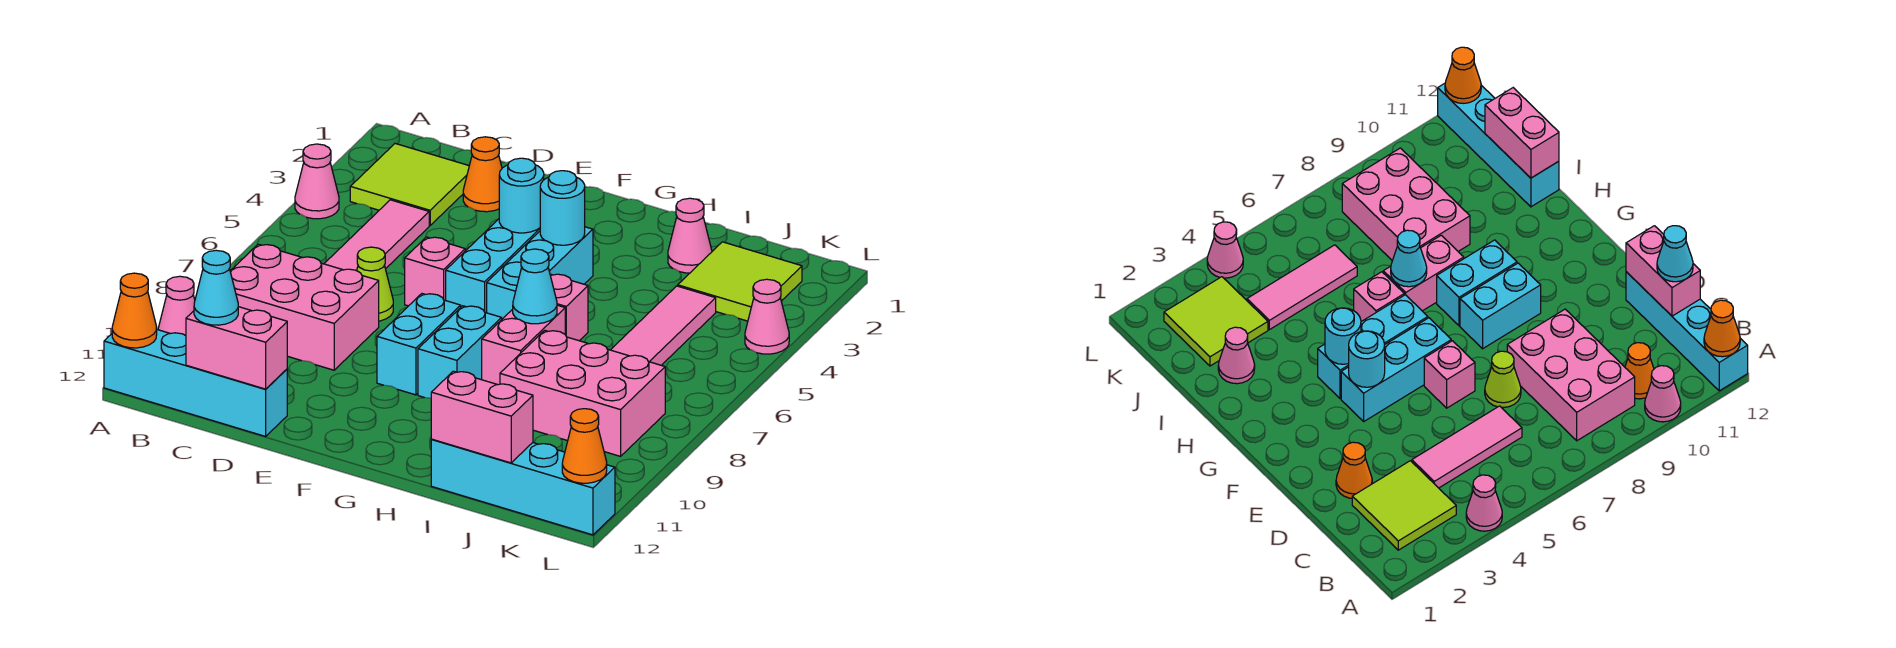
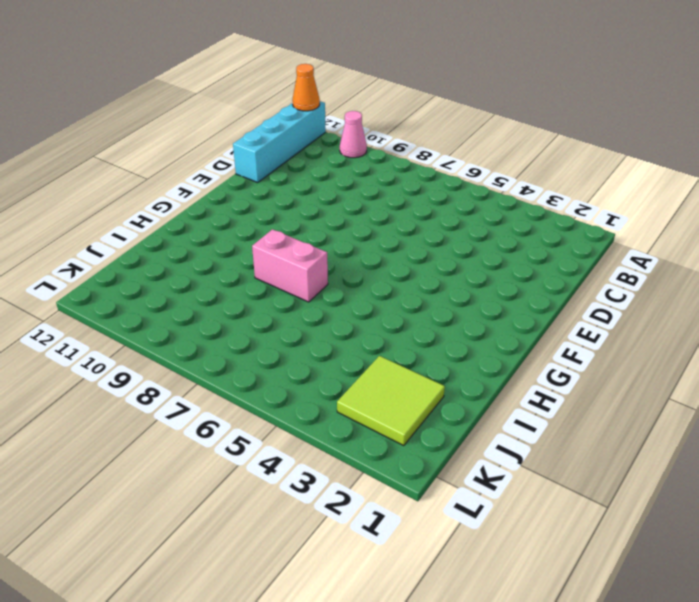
none -> pink 1x1 cone [295,144,339,219]
none -> lime 2x2 tile [350,144,469,226]
none -> pink 2x3 brick [230,244,379,370]
none -> orange 1x1 cone [1625,343,1654,399]

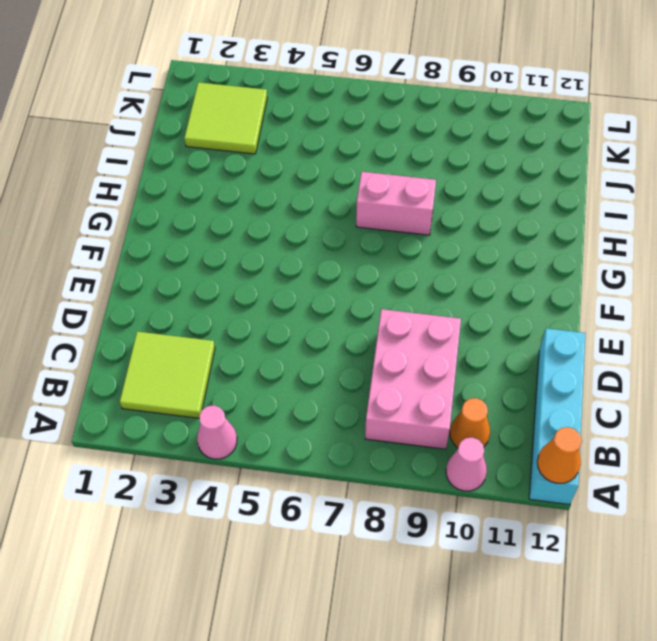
none -> pink 1x3 tile [324,200,429,271]
none -> orange 1x1 cone [463,137,502,212]
none -> lime 1x1 cone [357,247,393,321]
none -> pink 1x1 brick [405,237,465,306]

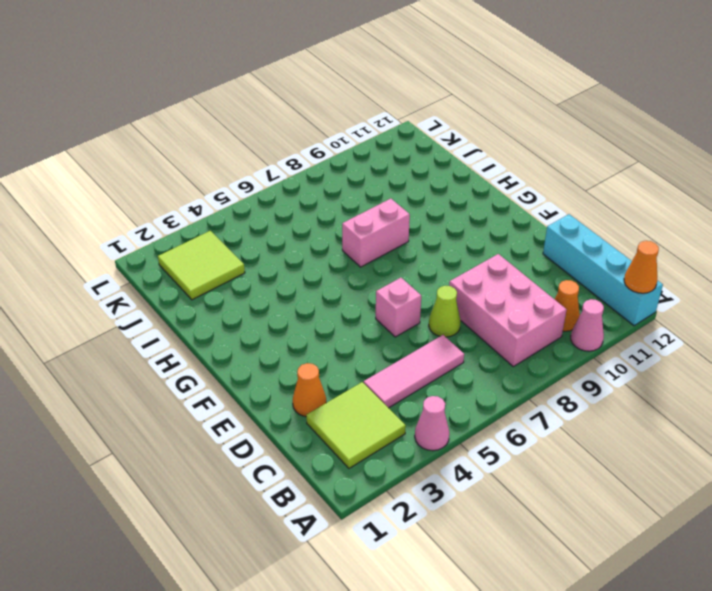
none -> cyan 1x3 brick [446,219,540,313]
none -> cyan 1x2 brick [377,294,461,395]
none -> cyan 1x3 brick [487,227,593,319]
none -> cyan 1x2 brick [418,306,502,398]

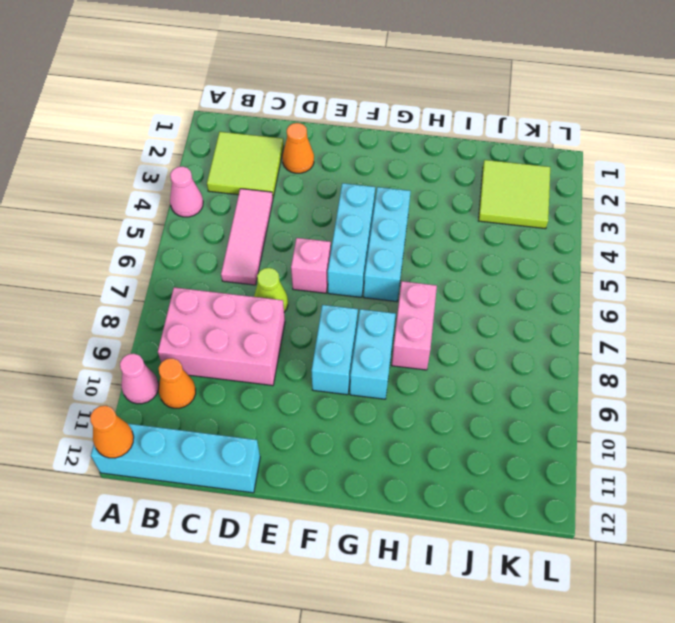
none -> pink 1x1 brick [550,274,588,341]
none -> pink 1x1 cone [668,198,712,273]
none -> pink 2x3 brick [500,330,665,456]
none -> cyan 1x4 brick [431,439,615,535]

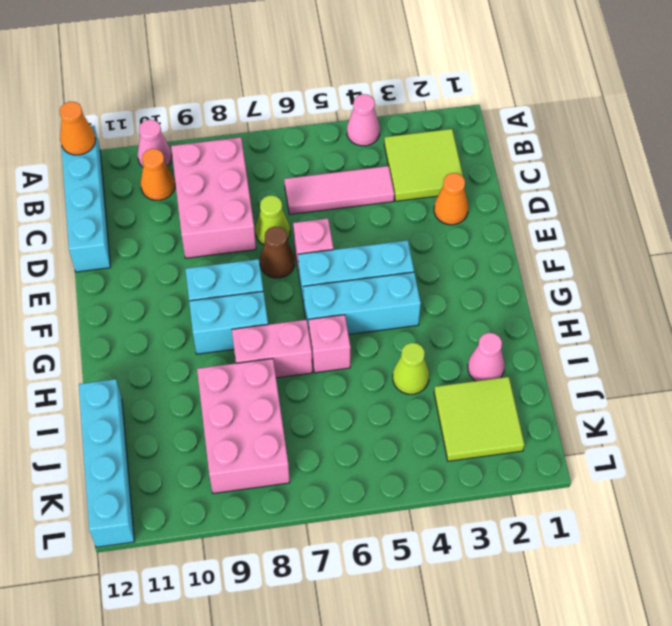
brown 1x1 cone [260,226,295,278] -> none
lime 1x1 cone [393,343,429,394] -> none
none -> pink 1x3 tile [611,286,716,365]
none -> pink 1x1 cone [745,279,789,354]
none -> pink 1x2 brick [186,307,287,389]
none -> cyan 1x1 round brick [499,158,544,233]

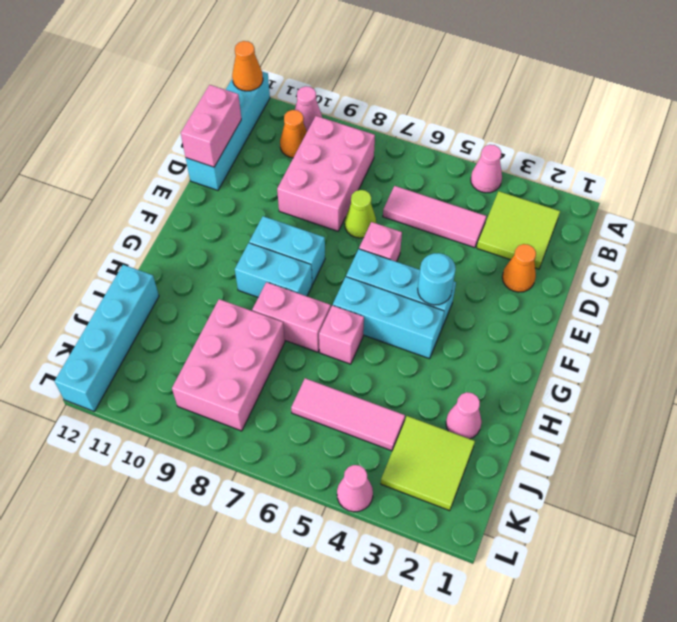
none -> cyan 1x1 round brick [540,171,585,245]
none -> cyan 1x1 cone [513,249,557,324]
none -> pink 1x2 brick [431,371,533,463]
none -> orange 1x1 cone [562,409,607,483]

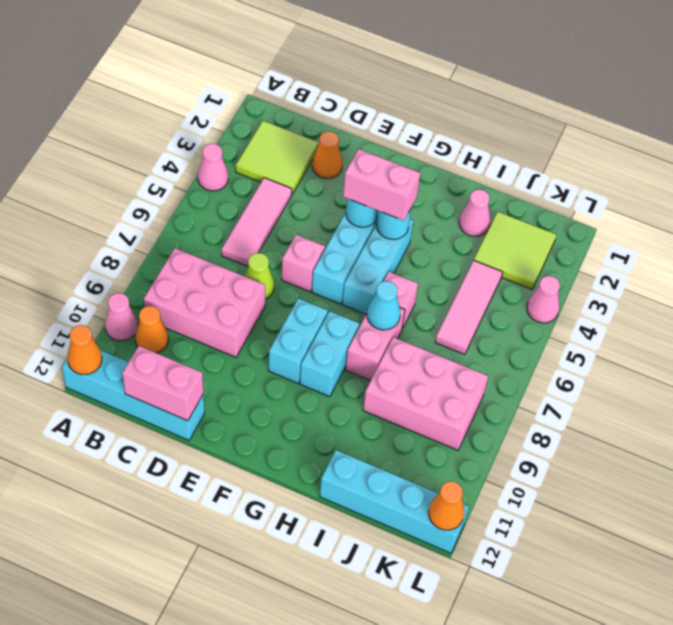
pink 1x2 brick [343,149,420,221] -> pink 1x2 brick moved to [431,371,533,463]
none -> cyan 1x1 cone [194,250,238,325]

